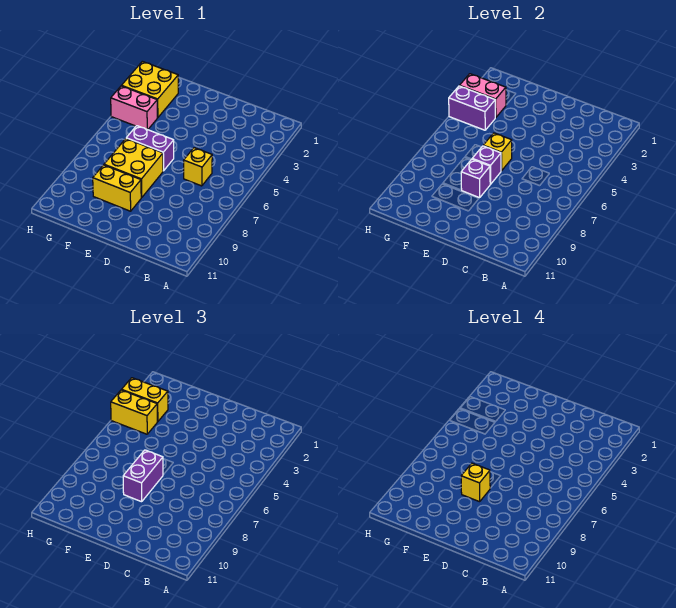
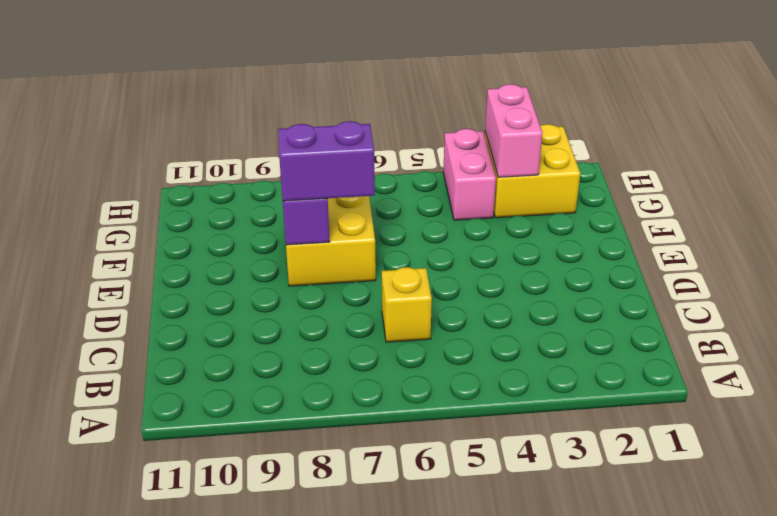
none -> purple 1x2 brick [126,126,174,171]
none -> yellow 1x2 brick [93,165,142,211]
none -> yellow 1x1 brick [483,133,512,171]

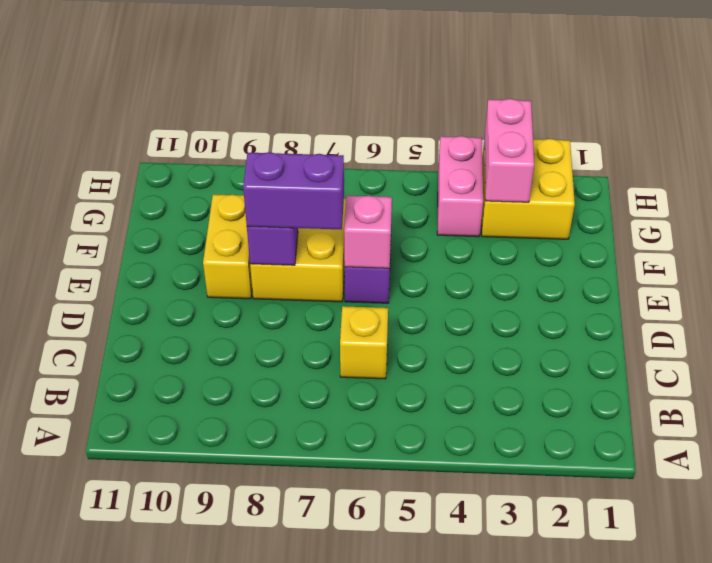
pink 1x1 brick [344,196,392,268] -> yellow 1x1 brick [483,133,512,171]
none -> purple 1x1 brick [472,146,501,184]
none -> purple 1x2 brick [449,86,495,130]
none -> yellow 1x2 brick [122,378,168,422]

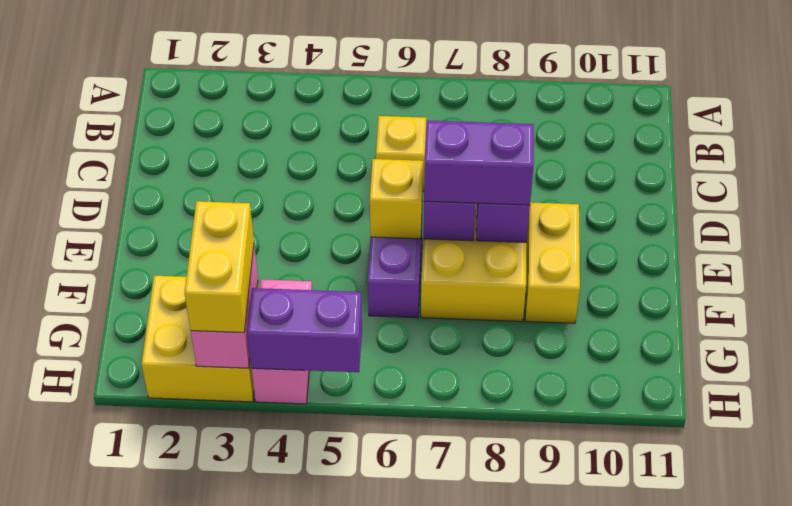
purple 1x2 brick [247,288,362,372] -> purple 1x2 brick turned to [449,86,495,130]
none -> yellow 1x2 brick [111,390,157,434]
none -> yellow 1x1 brick [461,463,490,502]

